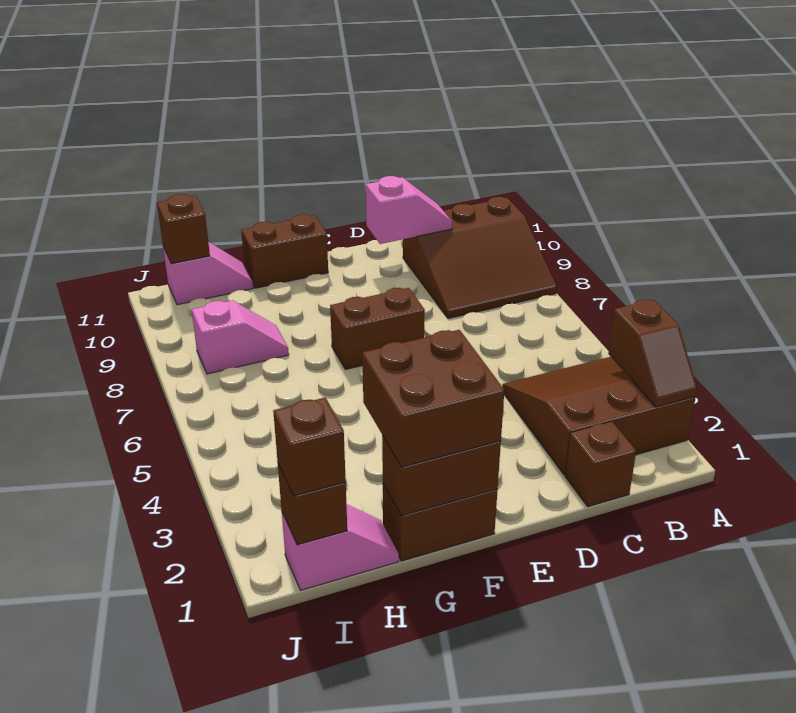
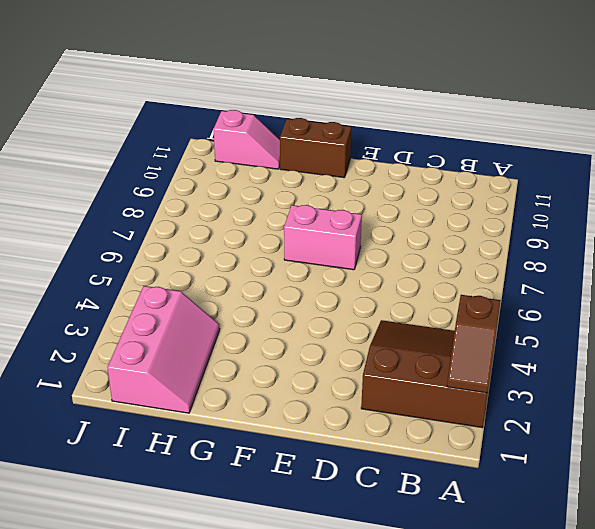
pink 1x2 brick [284,205,362,270] -> brown 1x2 brick [330,288,425,369]
pink 2x3 slope [107,286,220,413] -> pink 1x2 slope [282,504,399,590]
none -> brown 3x3 slope [403,197,557,318]
none -> brown 1x1 brick [565,421,636,507]
none -> brown 1x2 brick [383,484,498,561]

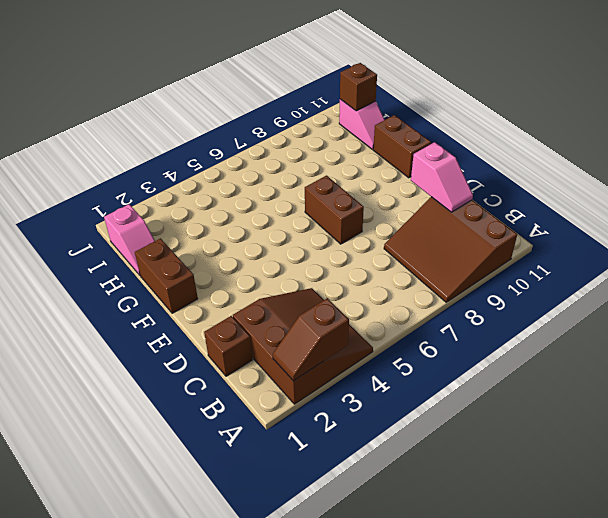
none -> pink 1x2 slope [192,301,289,374]
none -> brown 1x2 brick [382,435,501,516]
none -> brown 1x1 brick [278,464,347,545]

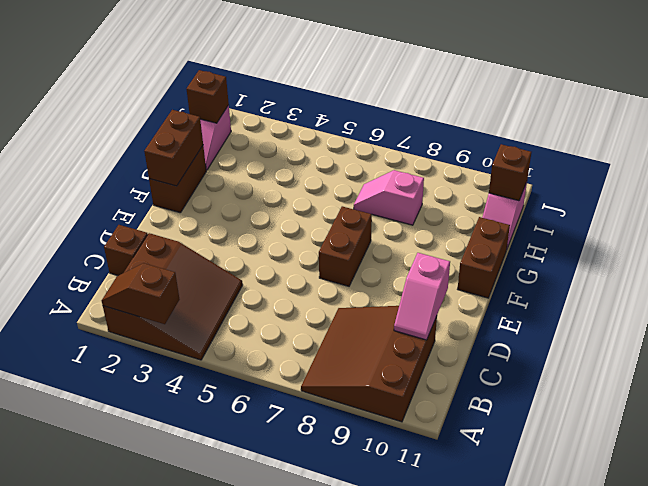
pink 1x2 slope [354,170,424,225] -> pink 1x2 slope turned to [192,301,289,374]
none -> brown 2x2 brick [362,330,504,467]
none -> brown 1x1 brick [273,397,346,496]

